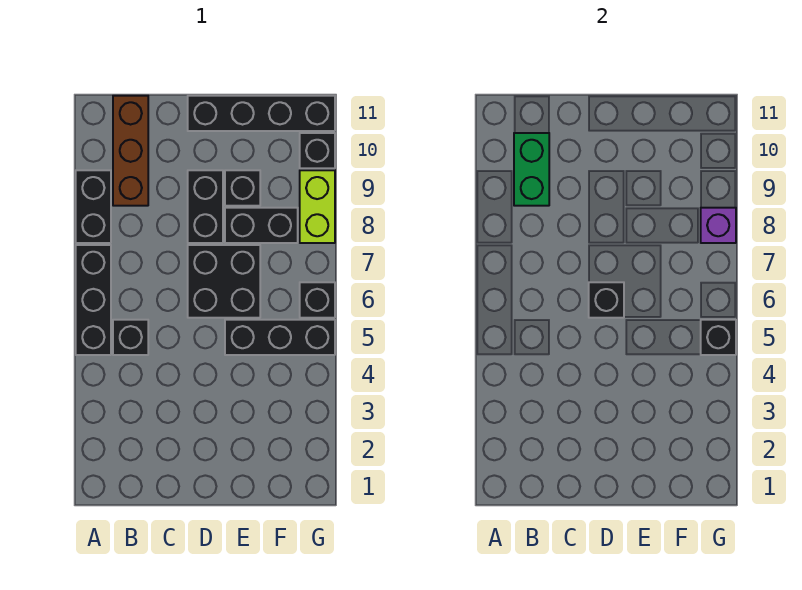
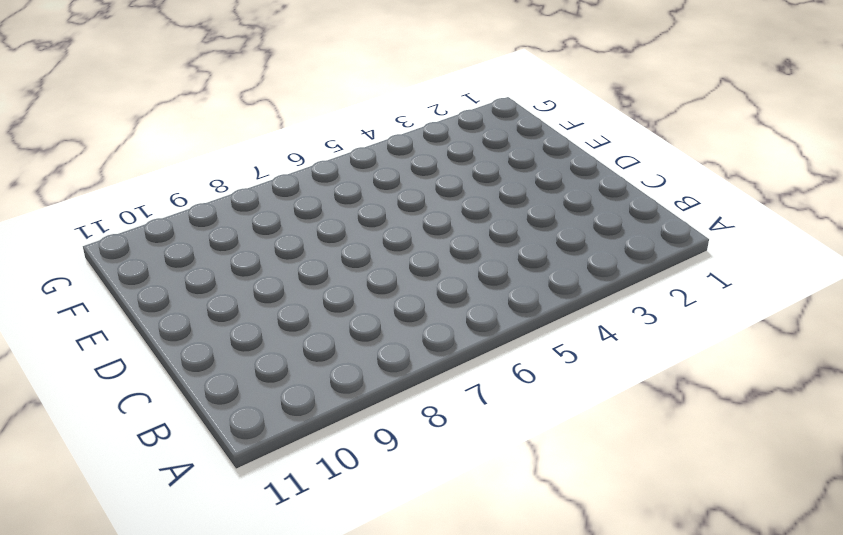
none -> black 1x3 brick [76,245,111,355]
none -> black 1x2 brick [76,170,111,243]
none -> black 1x1 brick [113,320,148,355]

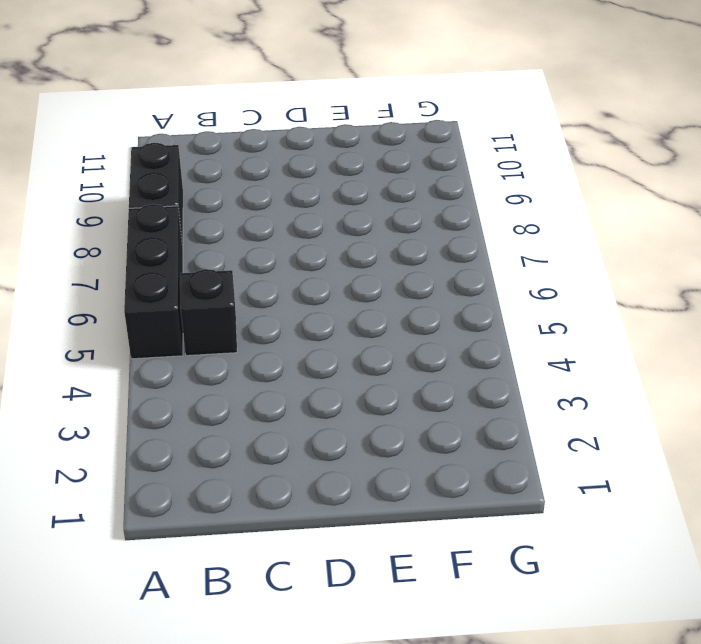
none -> brown 1x3 brick [113,96,148,206]
none -> black 2x2 brick [188,245,260,318]
none -> black 1x2 brick [188,170,223,243]

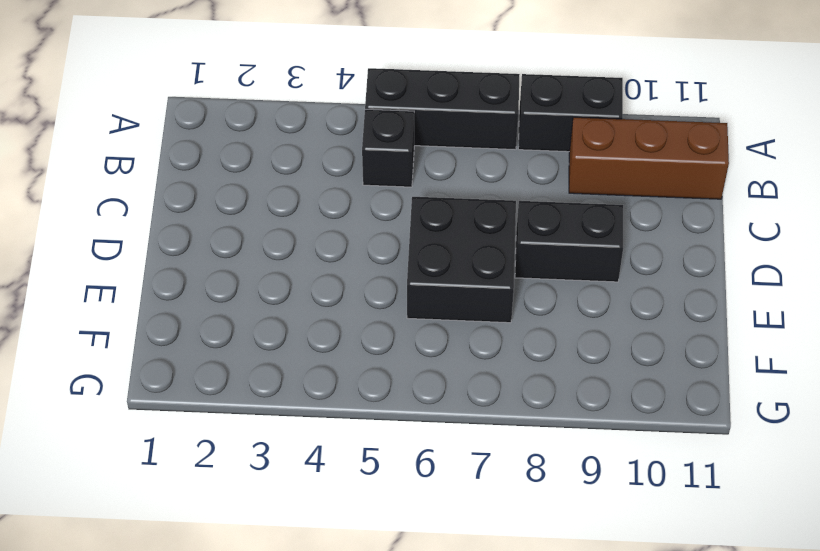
none -> black 1x4 brick [188,96,335,131]
none -> black 1x3 brick [225,320,335,355]
none -> black 1x2 brick [225,208,298,243]

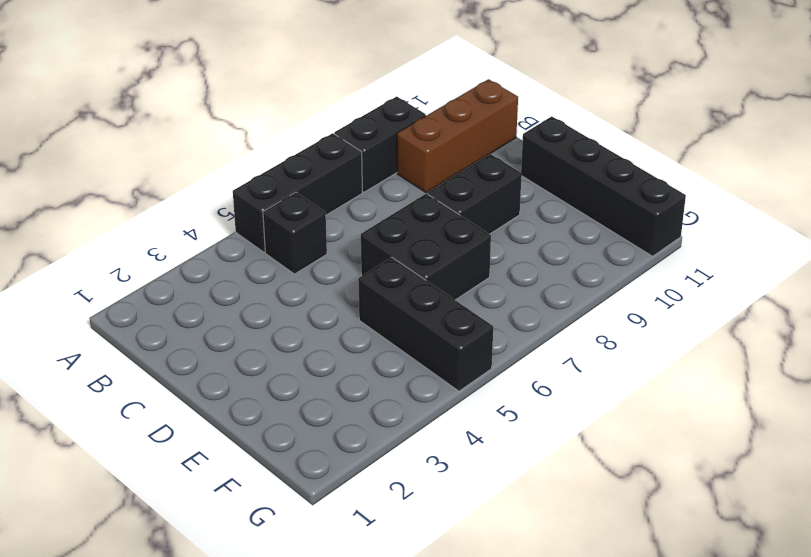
none -> black 1x2 brick [225,208,298,243]
none -> black 1x1 brick [225,170,260,206]
none -> black 1x1 brick [300,282,335,318]

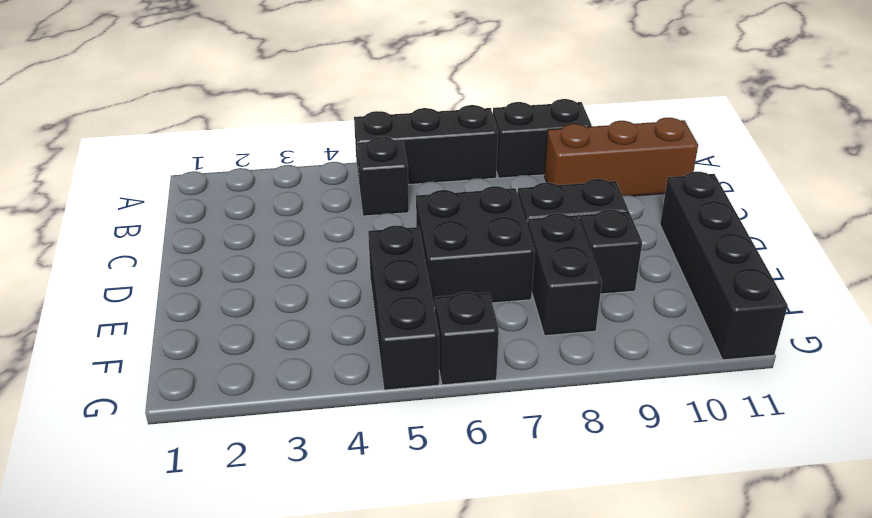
none -> lime 1x2 brick [300,170,335,243]
none -> black 1x1 brick [300,133,335,168]
none -> green 1x2 brick [514,133,549,206]

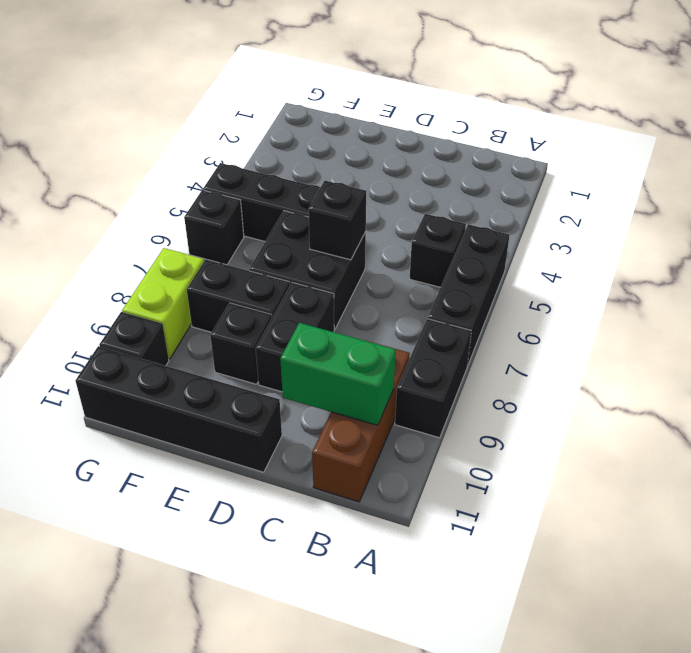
green 1x2 brick [280,323,396,425] -> green 1x2 brick turned to [514,133,549,206]
none -> black 1x1 brick [701,320,736,355]
none -> purple 1x1 brick [701,208,736,243]

